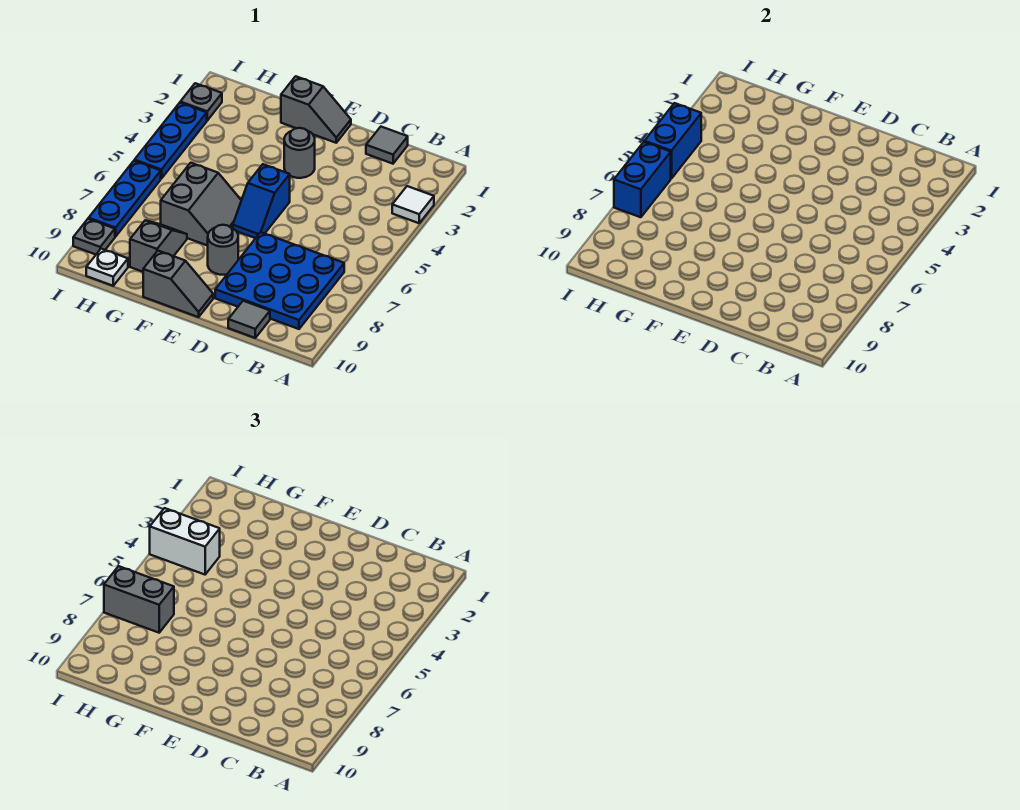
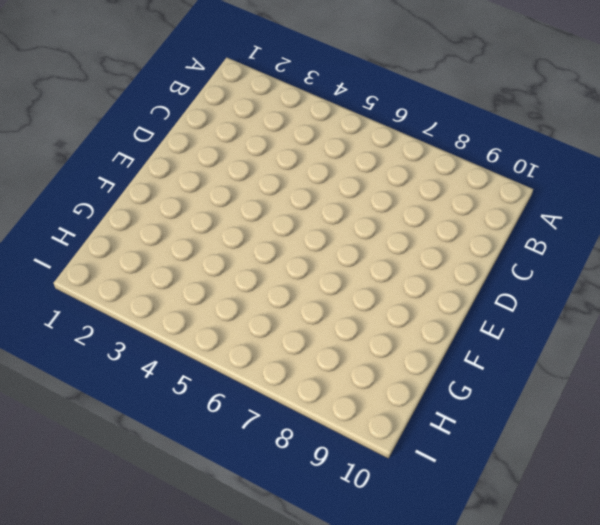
none -> white 1x1 tile [392,186,434,223]
none -> blue 3x3 plate [215,232,344,329]
none -> grey 1x1 tile [366,127,408,164]

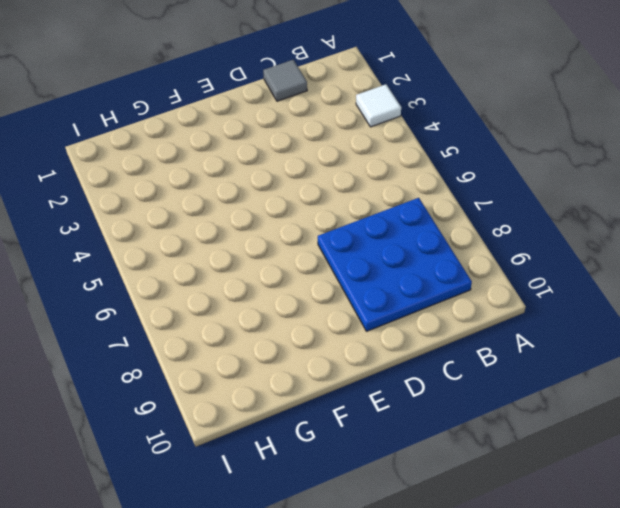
none -> grey 1x1 tile [228,301,270,338]
none -> grey 1x2 slope [281,76,351,143]
none -> grey 1x1 round brick [284,128,315,178]

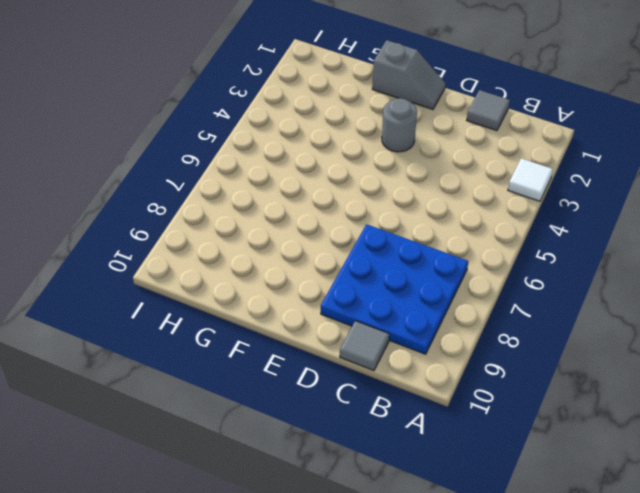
none -> blue 1x2 slope [233,164,290,238]
none -> grey 1x1 round brick [208,225,238,275]
none -> grey 1x2 slope [143,251,213,317]

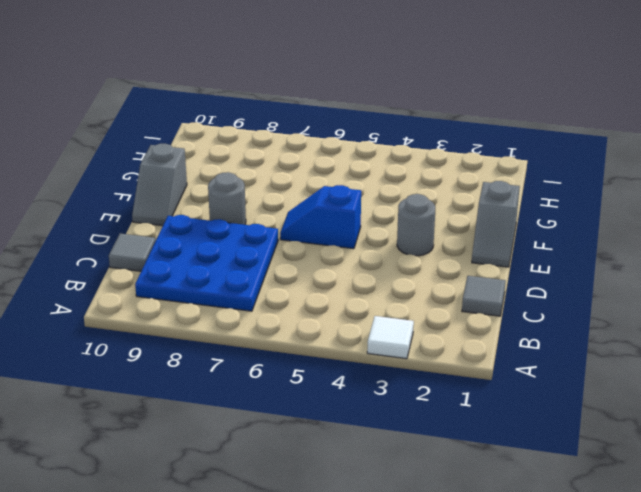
none -> grey 2x2 slope [161,163,241,246]
none -> grey 1x2 slope [130,220,187,272]
none -> white 1x1 plate [86,249,128,286]

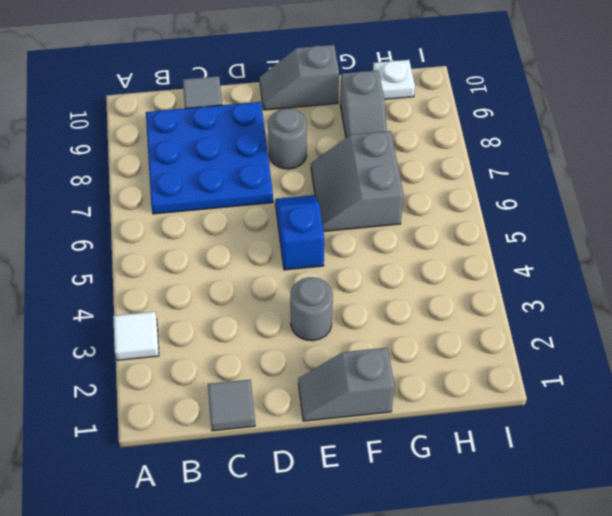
none -> grey 1x1 plate [180,83,222,120]
none -> blue 1x3 plate [135,103,207,179]
none -> blue 1x3 plate [89,161,161,237]

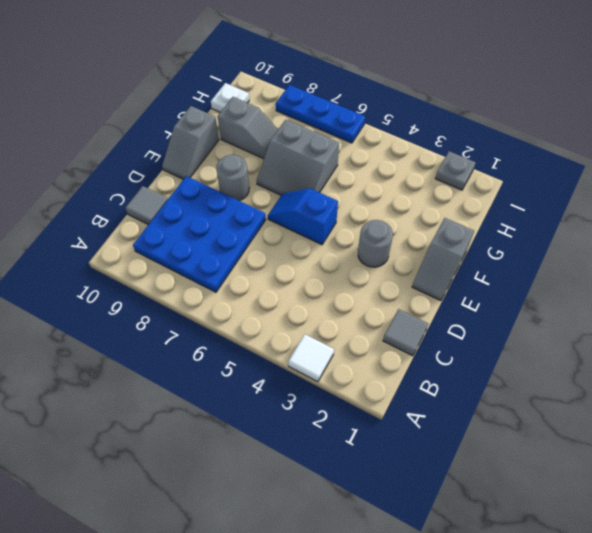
none -> blue 1x3 plate [135,103,207,179]
none -> grey 1x1 plate [73,219,115,254]
none -> blue 1x2 brick [645,103,701,179]

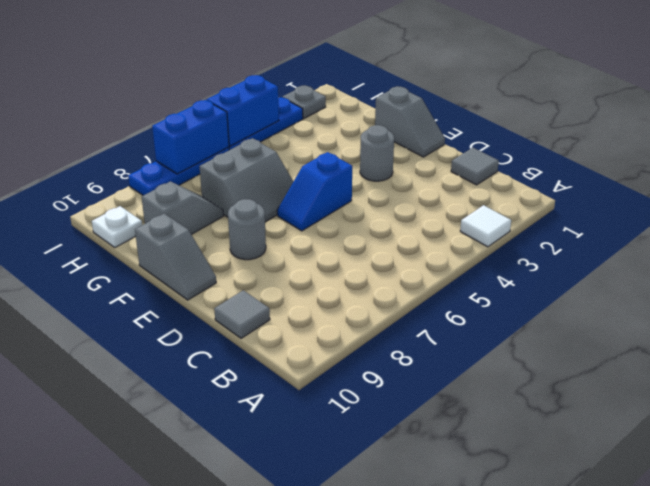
none -> blue 3x3 plate [215,232,344,329]
none -> grey 1x1 plate [73,219,115,254]
none -> white 1x2 brick [150,508,220,575]

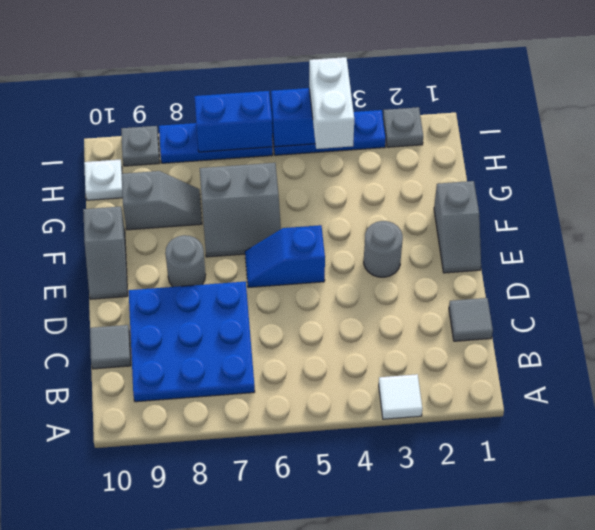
none -> grey 1x2 brick [104,566,174,633]

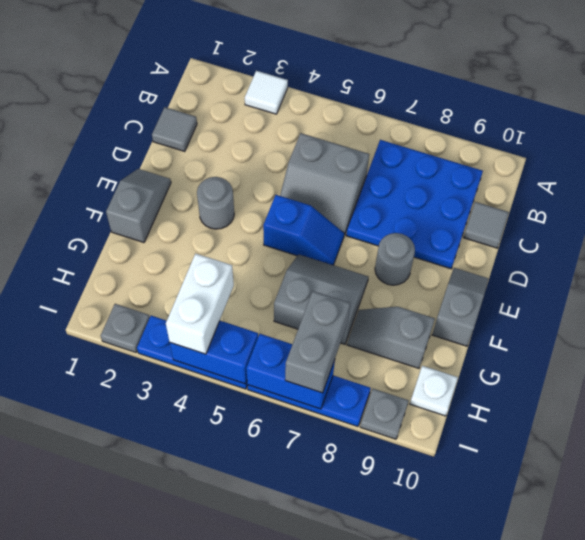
grey 2x2 slope [280,133,369,235] -> none

